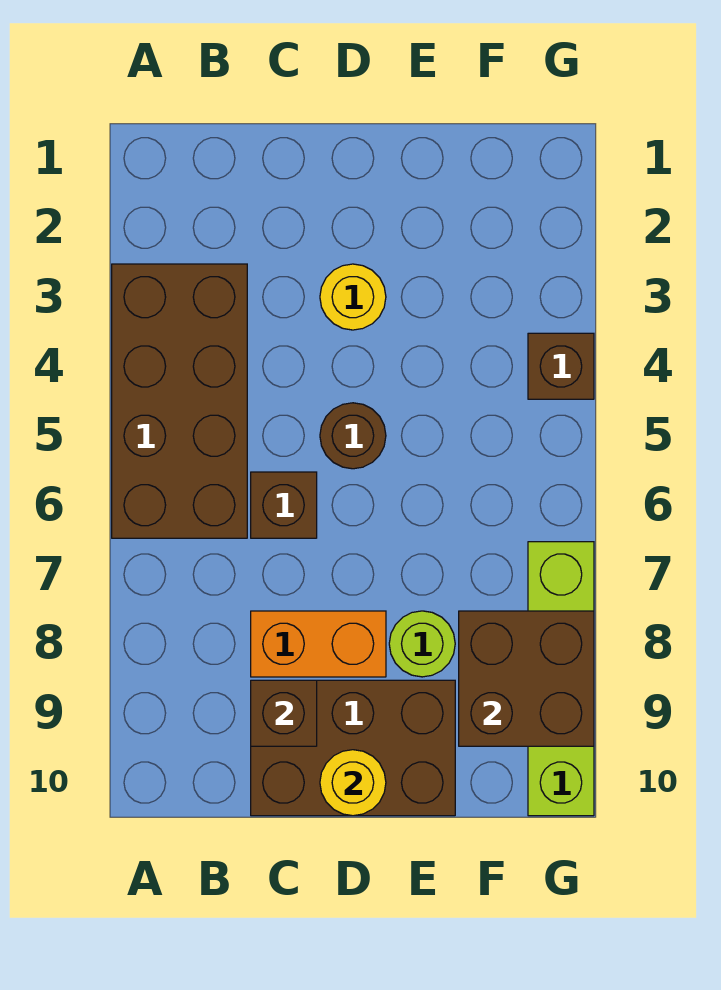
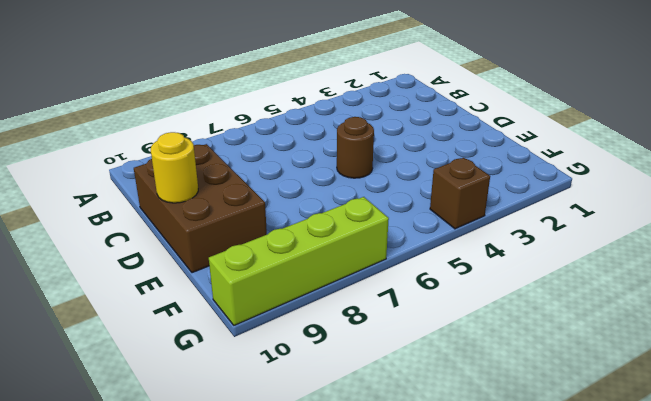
none -> brown 2x4 brick [112,264,247,538]
none -> brown 1x1 brick [251,472,317,538]
none -> orange 1x2 brick [251,611,386,677]

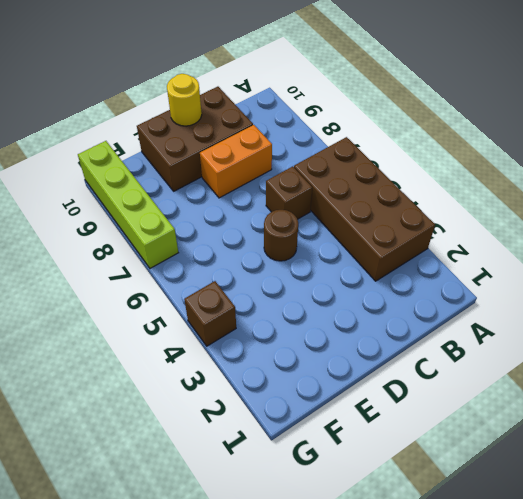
none -> yellow 1x1 round brick [320,264,386,330]
none -> lime 1x1 round brick [389,611,455,677]
none -> brown 1x1 brick [251,680,317,746]

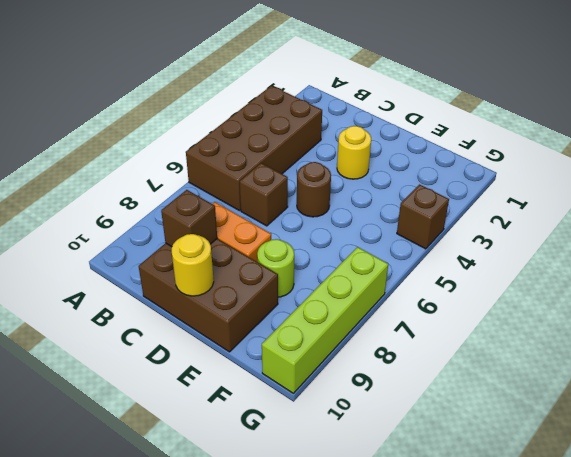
none -> brown 2x2 brick [459,611,594,746]

